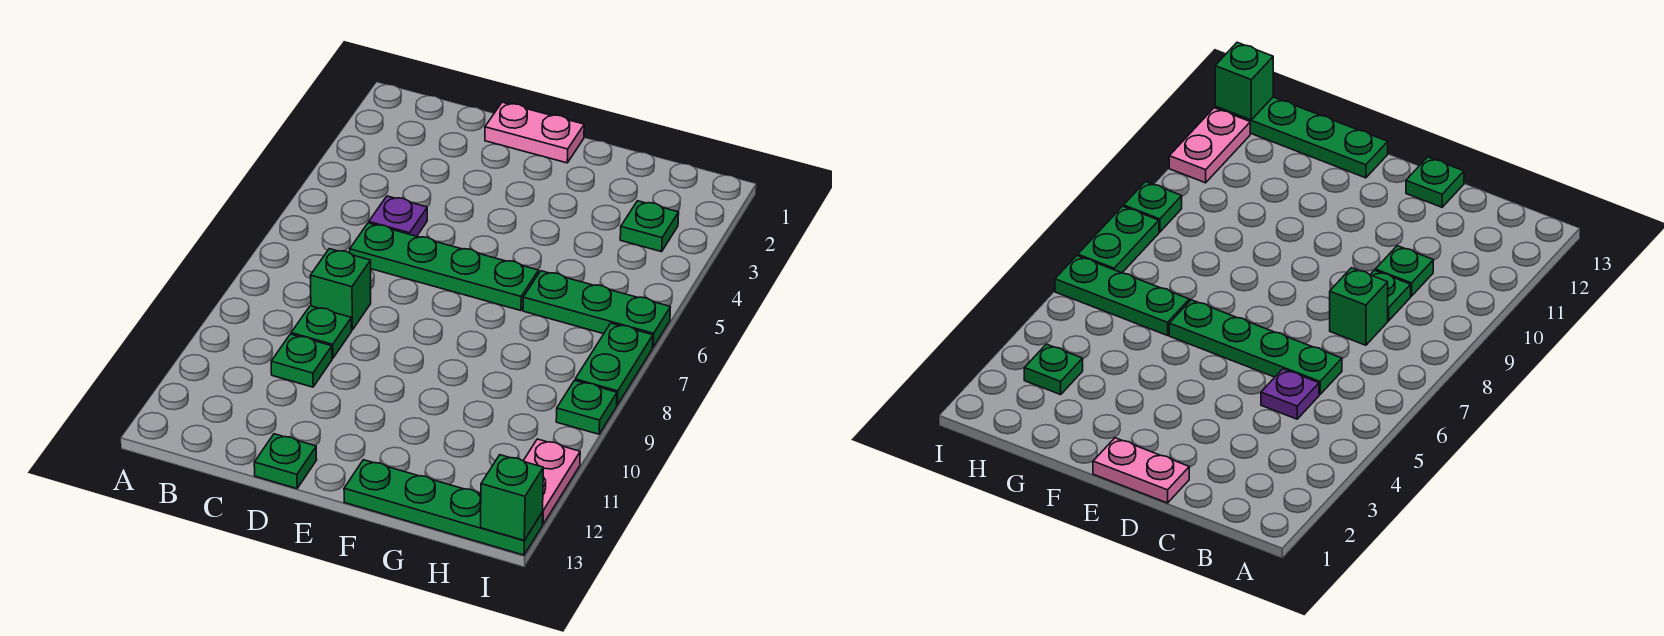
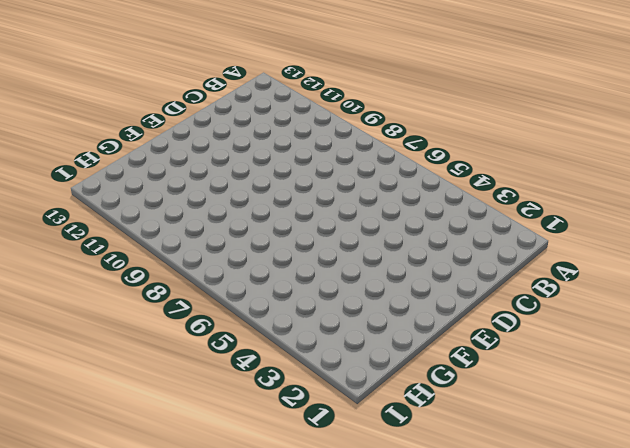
none -> purple 1x1 plate [369,196,427,236]
none -> green 1x4 plate [350,223,539,311]
none -> green 1x1 brick [310,249,371,330]

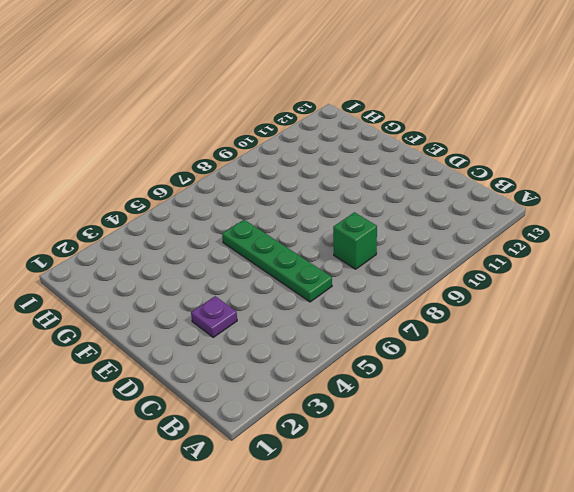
purple 1x1 plate [191,296,237,337] -> purple 1x1 plate moved to [369,196,427,236]
none -> green 1x1 plate [291,306,352,358]
none -> green 1x1 plate [271,334,332,387]
none -> pink 1x2 plate [485,102,584,163]

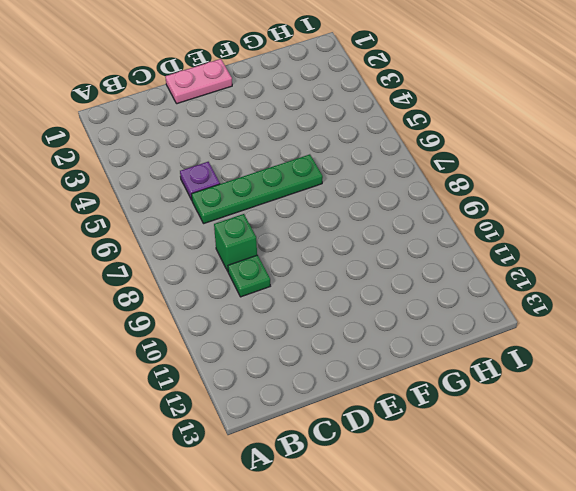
none -> green 1x1 plate [271,334,332,387]
none -> green 1x1 plate [254,434,317,489]
none -> green 1x4 plate [344,460,543,555]

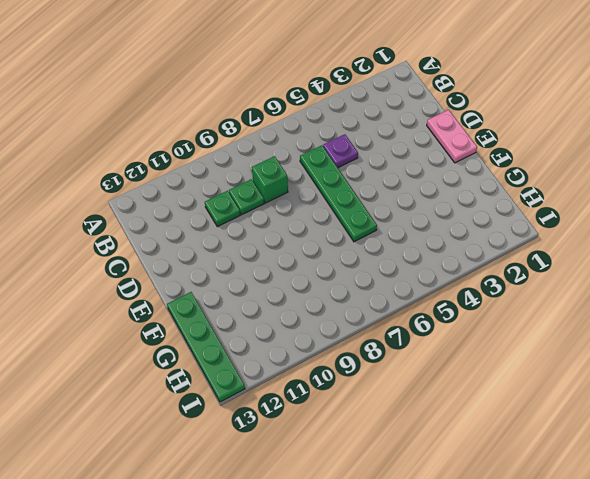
none -> green 1x1 plate [254,434,317,489]
none -> green 1x3 plate [523,271,670,347]
none -> green 1x1 plate [620,201,679,252]

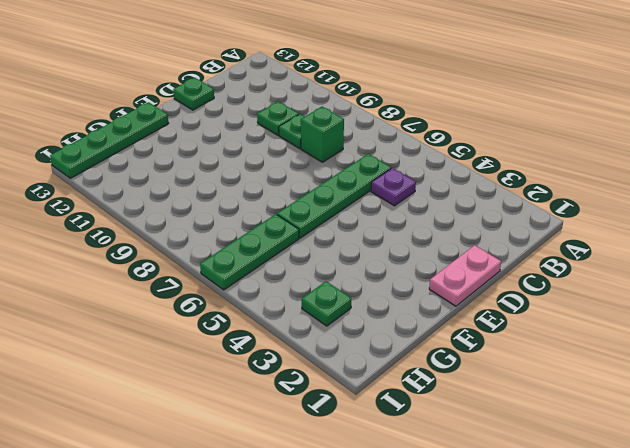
none -> green 1x2 plate [575,323,653,405]
none -> green 1x1 plate [556,380,617,434]
none -> pink 1x2 plate [524,439,580,524]

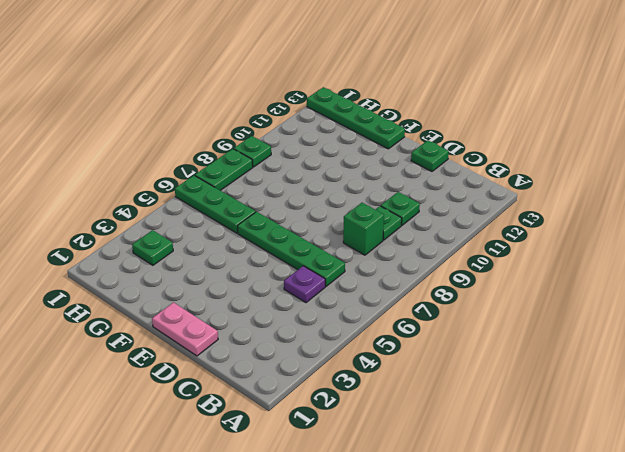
none -> pink 1x2 plate [524,439,580,524]
none -> green 1x1 brick [481,455,543,540]

